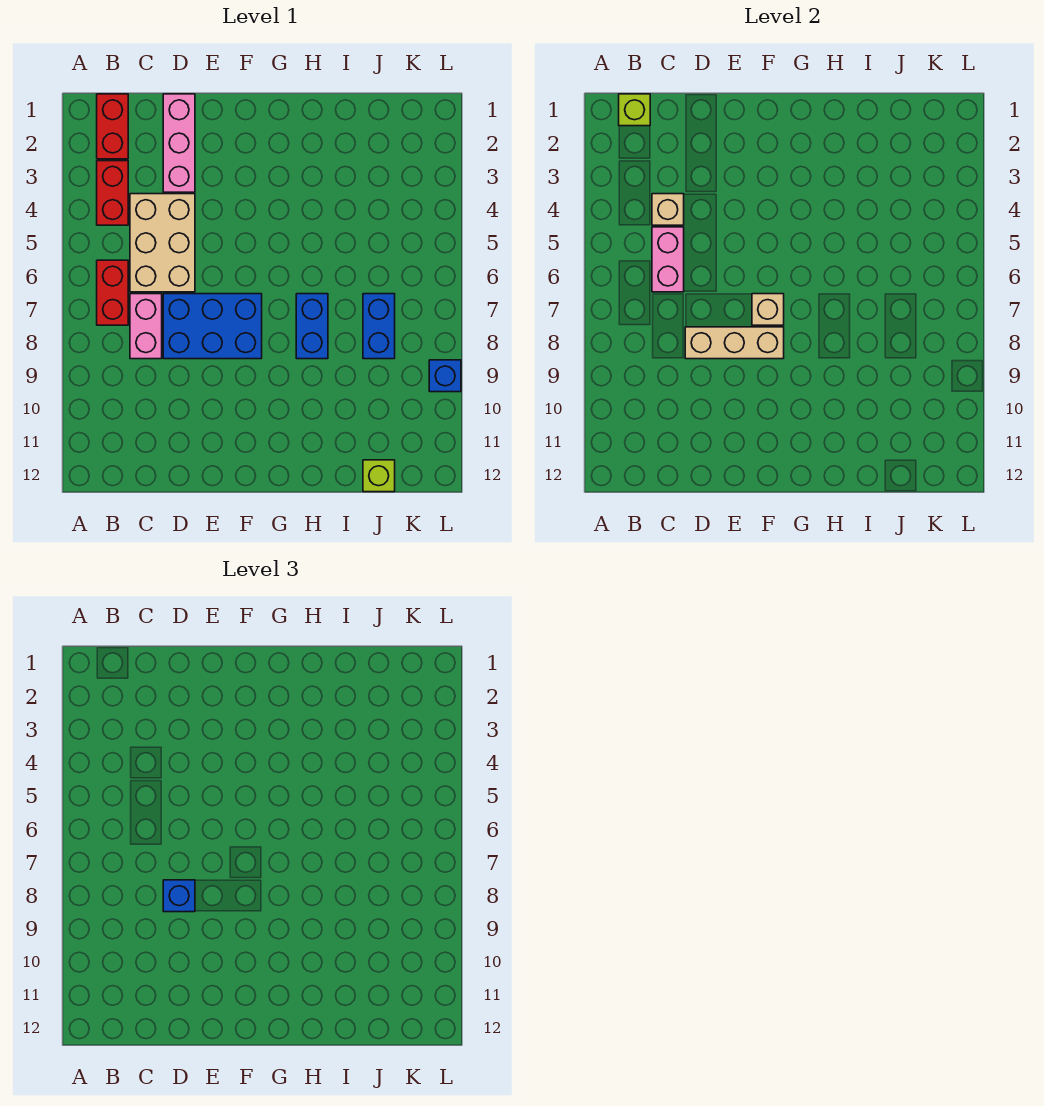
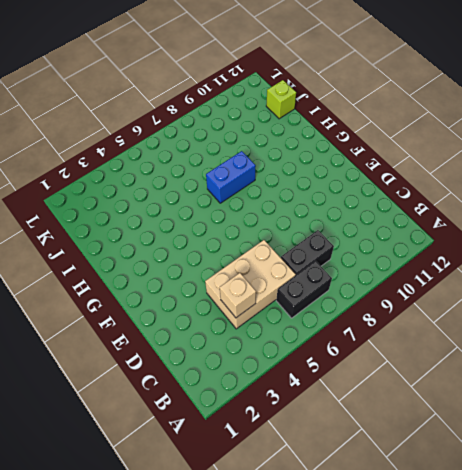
black 1x2 brick [276,261,332,318] -> red 1x2 brick [97,260,128,325]
black 1x2 brick [281,230,334,276] -> pink 1x2 brick [130,294,162,359]
none -> red 1x2 brick [97,94,128,159]
none -> red 1x2 brick [97,161,128,225]
none -> pink 1x3 brick [163,94,195,192]

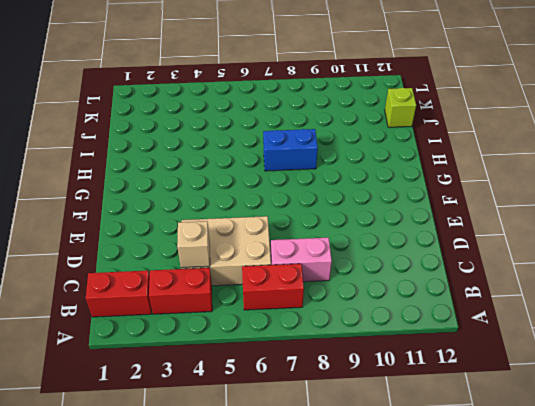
none -> pink 1x3 brick [163,94,195,192]
none -> blue 2x3 brick [163,294,262,359]
none -> blue 1x2 brick [363,294,395,359]

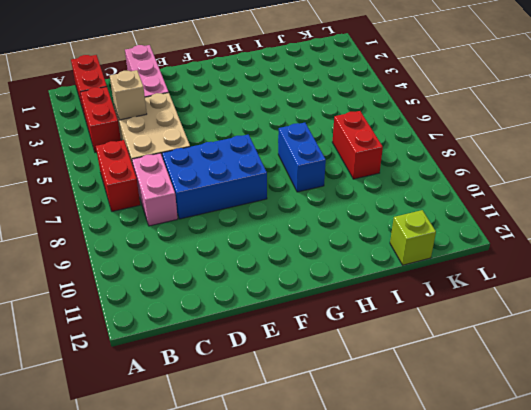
red 1x2 brick [332,111,383,179] -> blue 1x2 brick [363,294,395,359]
none -> blue 1x1 brick [429,360,461,392]
none -> lime 1x1 brick [619,94,650,126]
none -> pink 1x2 brick [652,227,684,292]

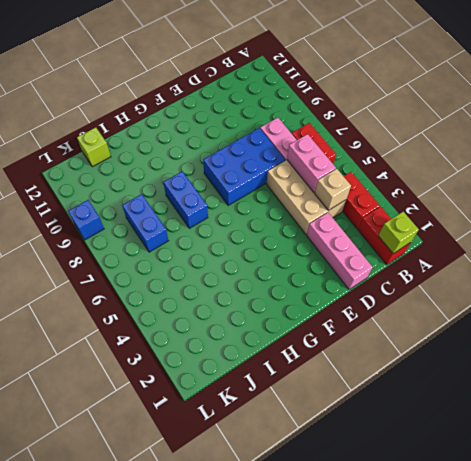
none -> tan 1x3 brick [685,327,784,359]
none -> tan 1x1 brick [752,294,784,325]
none -> blue 1x1 brick [163,880,195,912]

